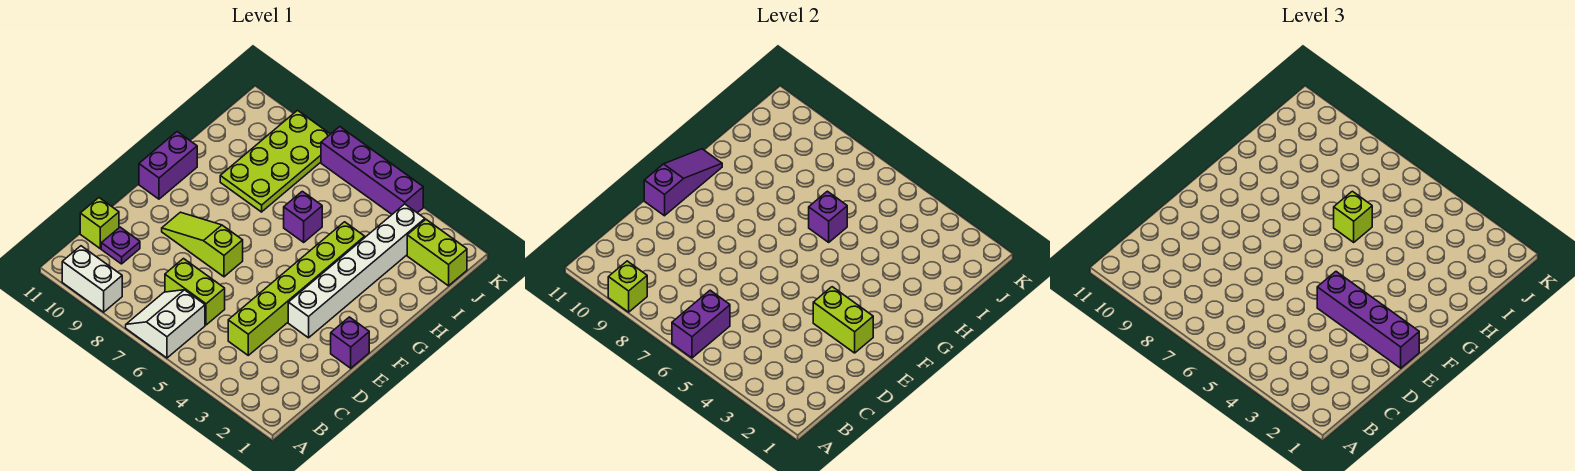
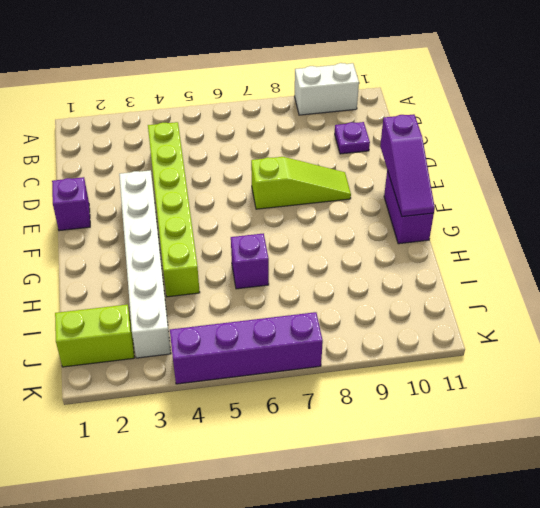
none -> white 2x2 slope [126,290,205,358]
none -> lime 1x2 brick [165,259,225,325]
none -> lime 1x1 brick [80,198,119,249]

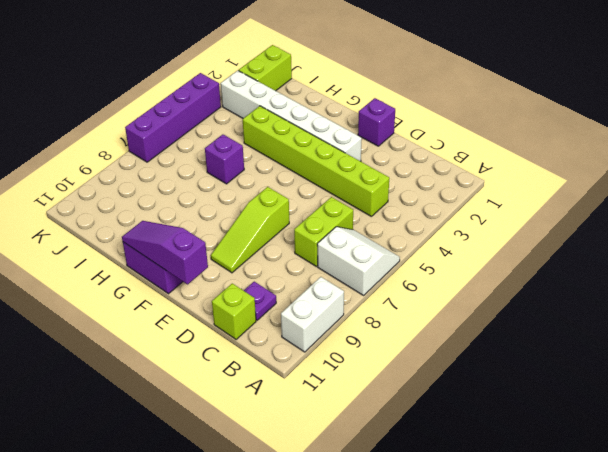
white 2x2 slope [317,227,400,295] -> white 2x2 slope turned to [126,290,205,358]
none -> lime 2x4 plate [220,110,330,212]
none -> purple 1x2 brick [672,290,730,358]
none -> lime 1x1 brick [608,261,647,312]

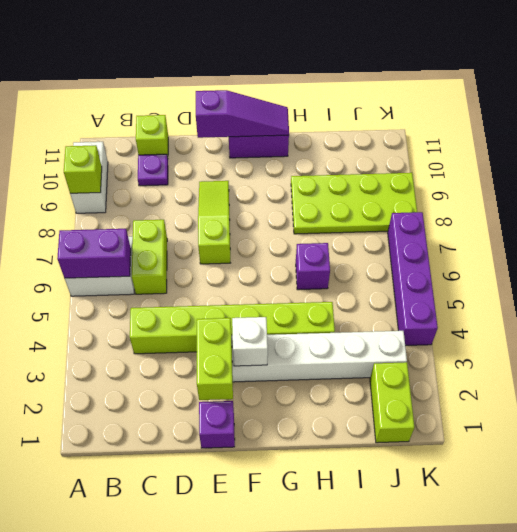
white 1x1 brick [232,317,268,366] -> none
none -> purple 1x1 brick [809,191,847,242]
none -> purple 1x4 brick [1317,272,1419,368]
none -> lime 1x1 brick [1334,191,1372,242]

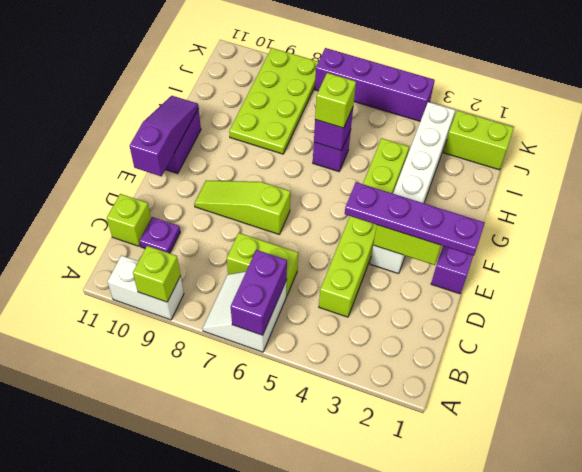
purple 1x4 plate [345,182,485,256] -> purple 1x4 brick [1317,272,1419,368]

